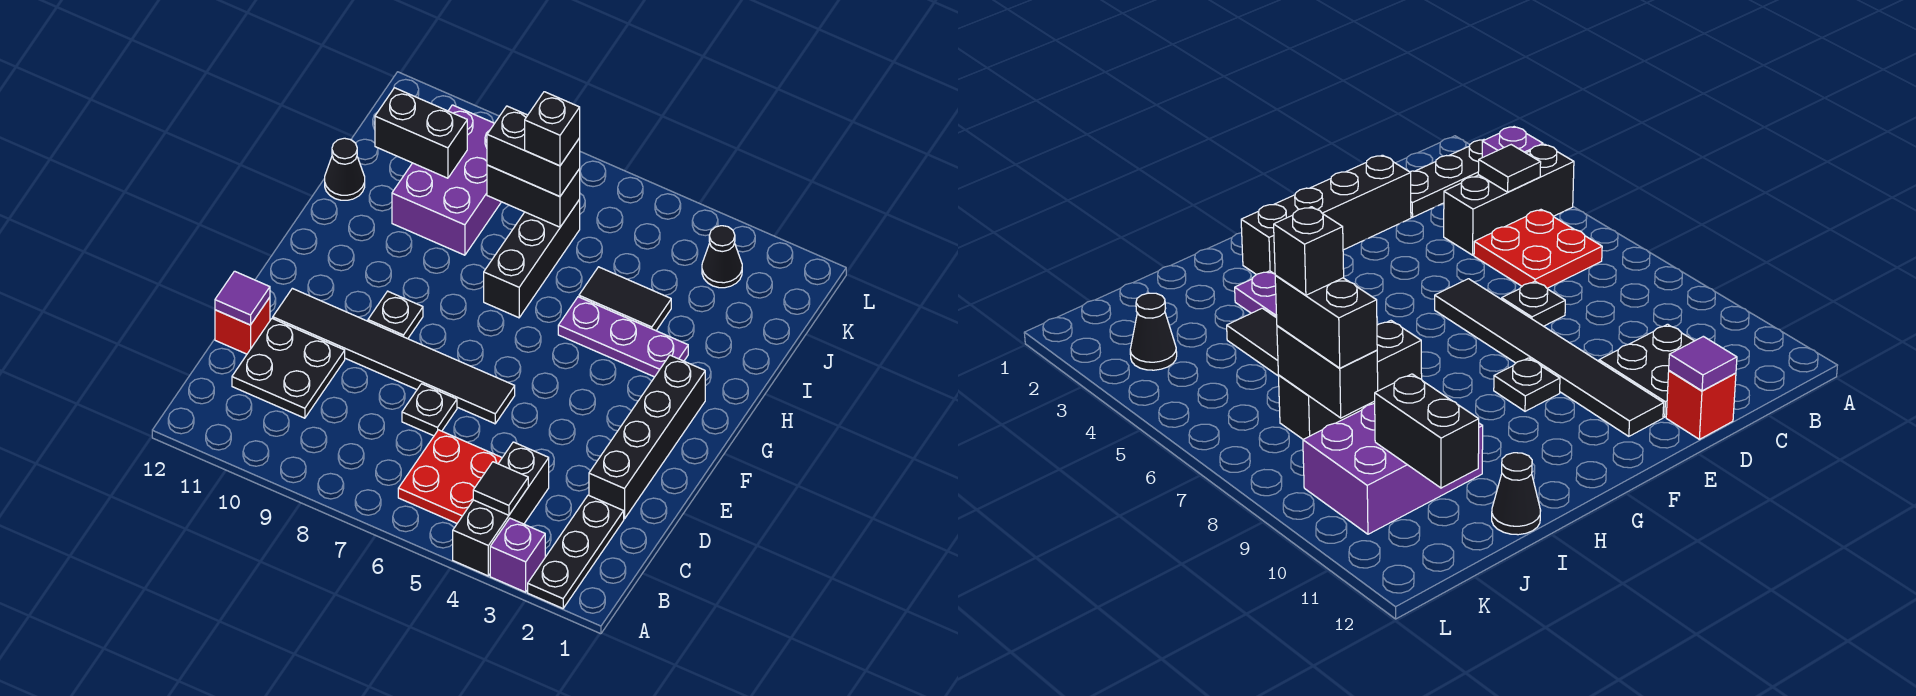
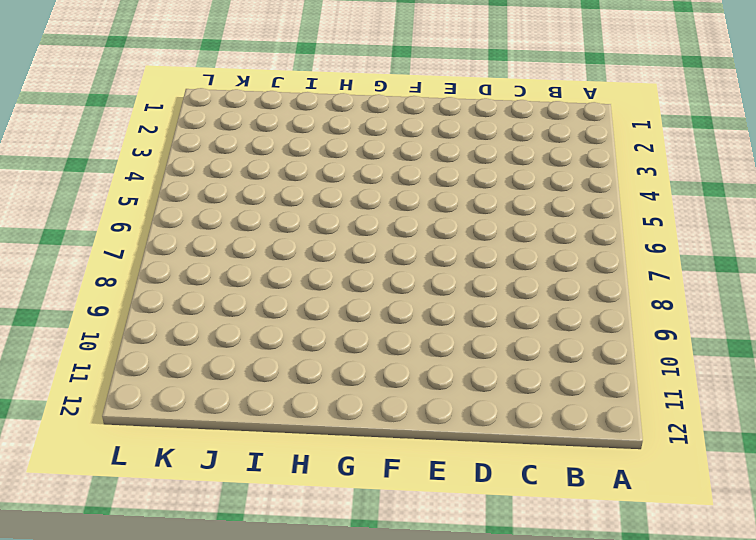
none -> black 1x3 plate [528,495,624,608]
none -> purple 1x1 brick [490,518,545,592]
none -> black 1x3 brick [453,442,549,576]

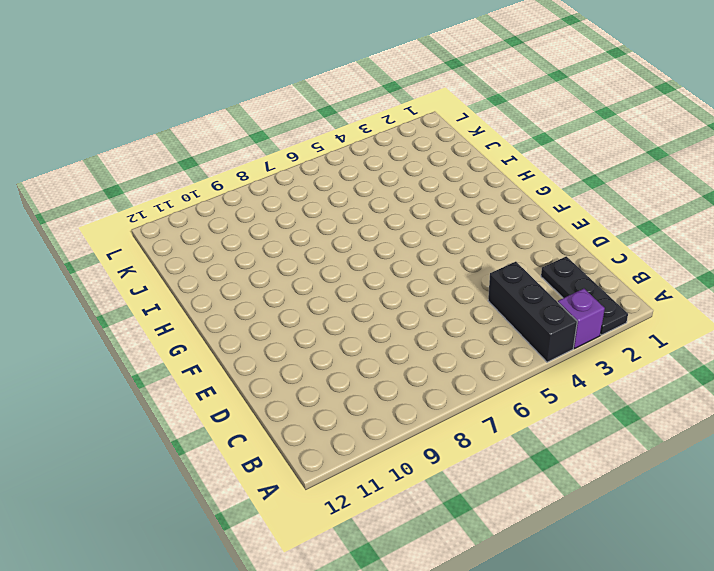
none -> red 2x2 plate [398,430,502,523]
none -> black 2x2 plate [232,318,345,418]
none -> black 1x4 brick [589,355,705,519]

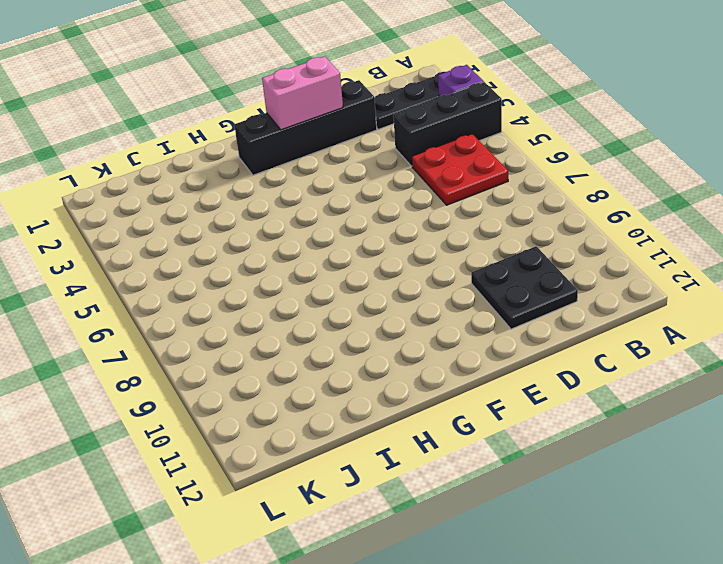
pink 1x2 brick [262,56,343,130] -> none
none -> black 1x1 plate [402,384,457,436]
none -> red 1x1 brick [215,297,270,354]
none -> black 1x6 tile [273,288,515,424]

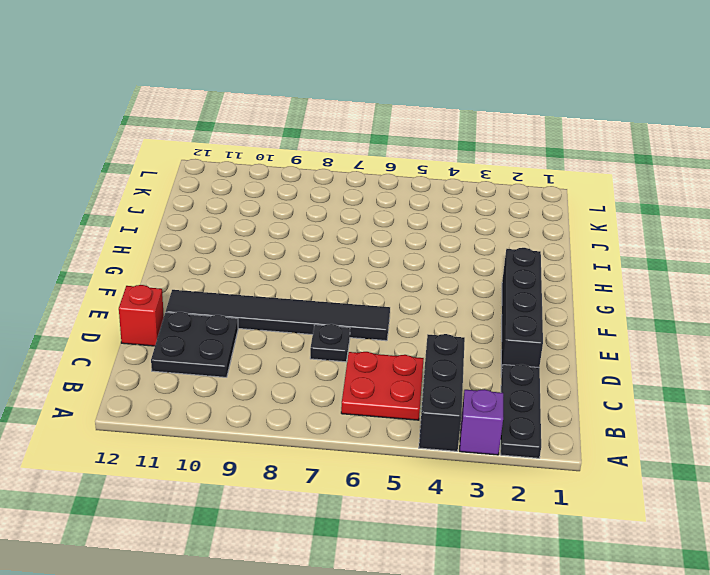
none -> black 1x1 plate [368,291,423,339]
none -> purple 1x3 plate [558,297,688,377]
none -> black 1x3 brick [484,200,580,318]

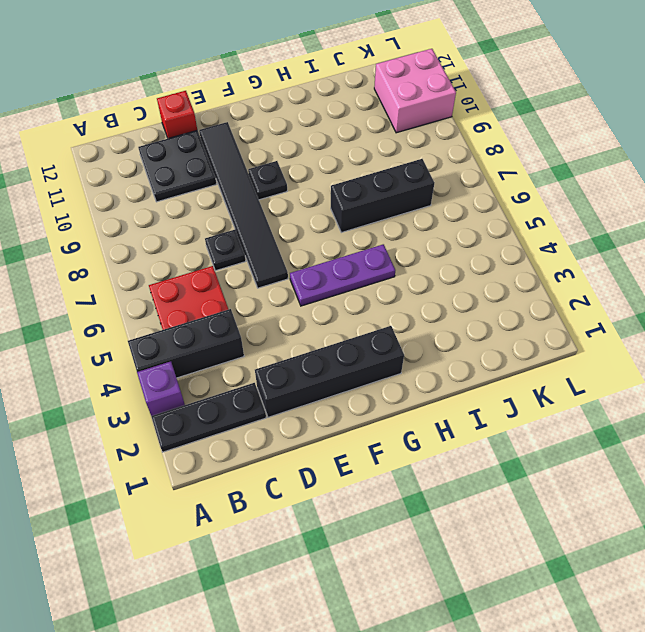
purple 1x3 plate [290,244,395,306] -> purple 1x3 plate turned to [558,297,688,377]
pink 2x2 brick [374,49,456,133] -> purple 2x3 brick [392,105,501,255]
none -> black 1x2 tile [579,267,671,331]
none -> black 1x1 cone [325,138,365,200]
none -> black 1x1 cone [702,226,742,288]

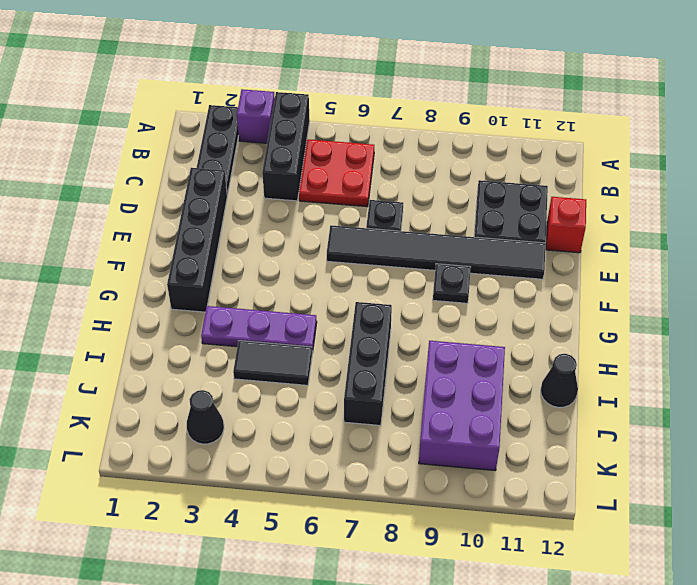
none -> black 1x1 tile [473,462,528,515]
none -> purple 1x1 tile [215,271,270,325]
none -> black 1x2 brick [487,165,580,227]

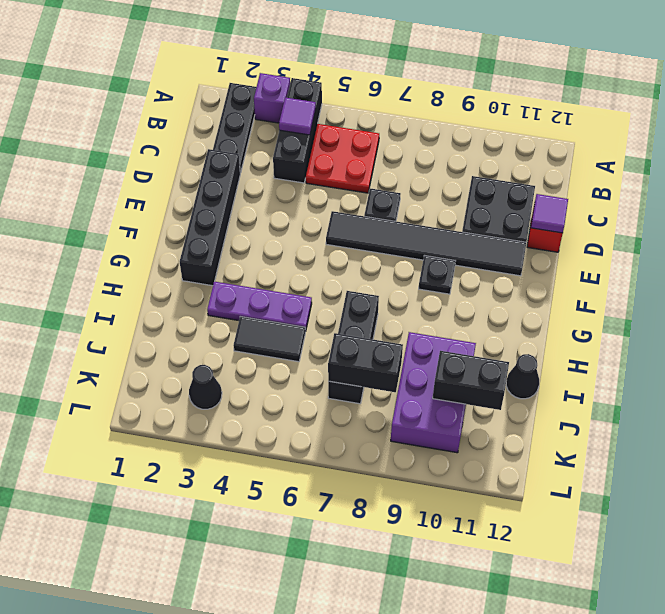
purple 1x1 tile [279,97,316,135] -> black 1x1 tile [473,462,528,515]
none -> black 1x2 brick [487,106,580,197]
none -> black 1x1 brick [525,92,580,166]

